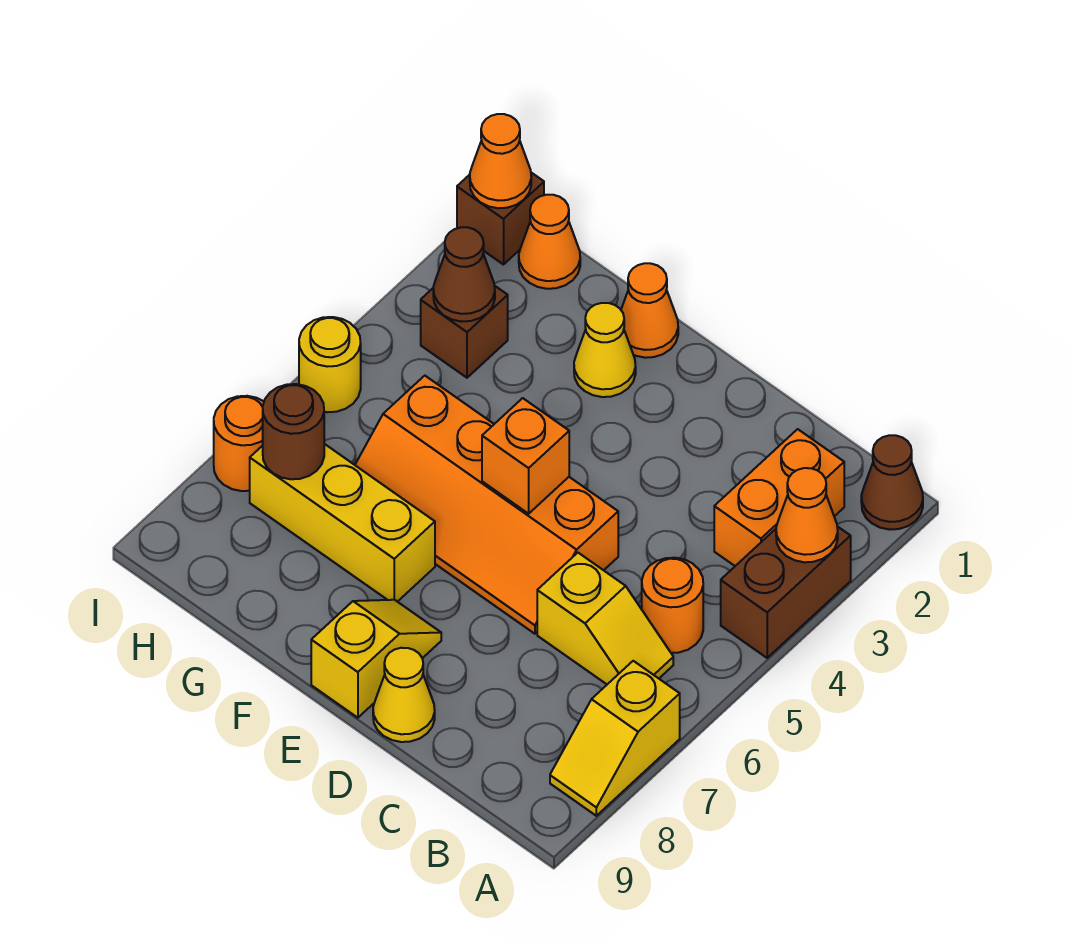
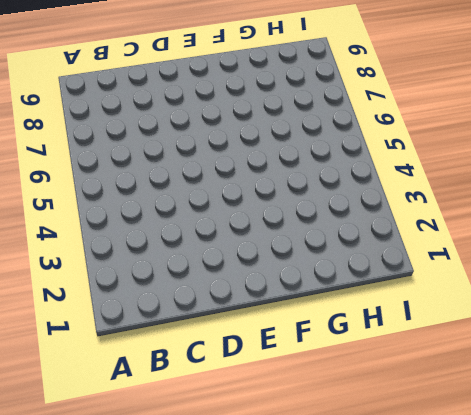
none -> brown 1x1 cone [861,435,923,530]
none -> brown 1x2 brick [721,526,851,658]
none -> yellow 1x2 slope [550,661,680,816]

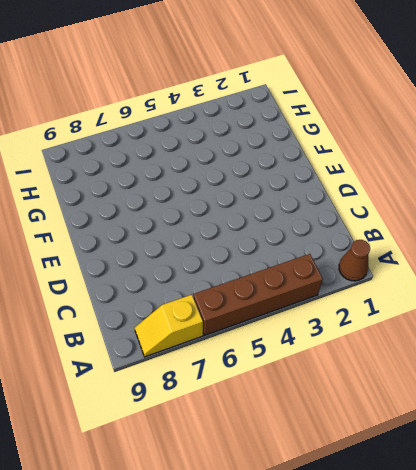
brown 1x4 brick [193,254,323,335] -> brown 1x2 brick [721,526,851,658]
none -> orange 1x2 brick [714,429,844,566]
none -> orange 1x1 round brick [642,558,703,653]
none -> yellow 1x2 slope [537,553,673,684]

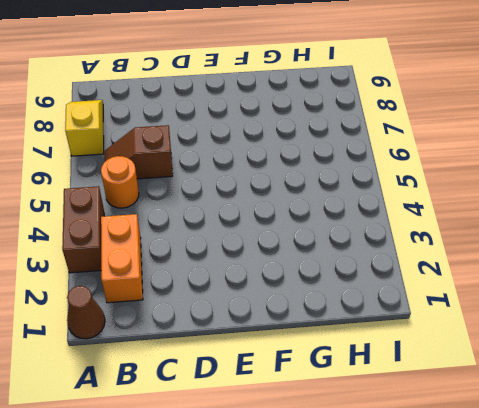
brown 1x2 slope [104,125,173,179] -> yellow 1x2 slope [537,553,673,684]
none -> orange 2x4 slope [355,376,618,634]
none -> yellow 1x1 cone [373,648,435,742]
none -> yellow 1x2 slope [311,600,441,718]

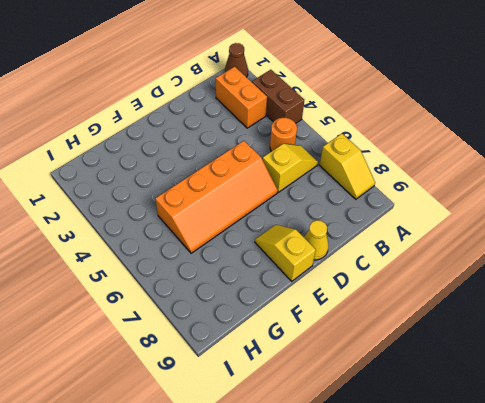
none -> orange 1x1 cone [621,263,678,358]
none -> yellow 1x1 cone [574,303,636,397]
none -> yellow 1x3 brick [250,444,435,602]

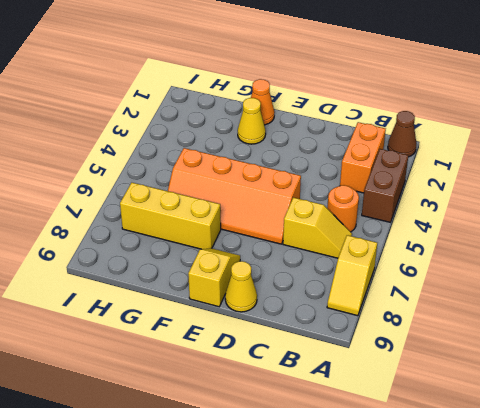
none -> orange 1x1 cone [519,195,580,289]
none -> brown 1x1 brick [421,285,508,378]
none -> brown 1x1 brick [457,173,544,265]

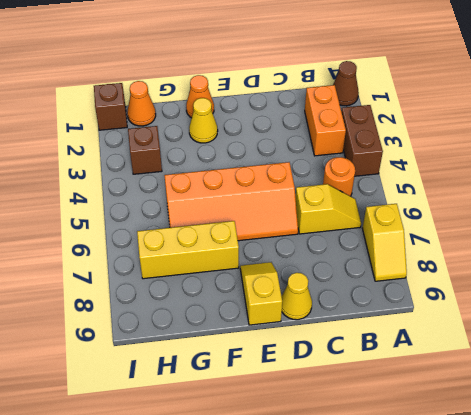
none -> yellow 1x1 round brick [299,317,361,412]
none -> orange 1x1 round brick [214,396,264,491]
none -> orange 1x1 cone [776,468,838,562]

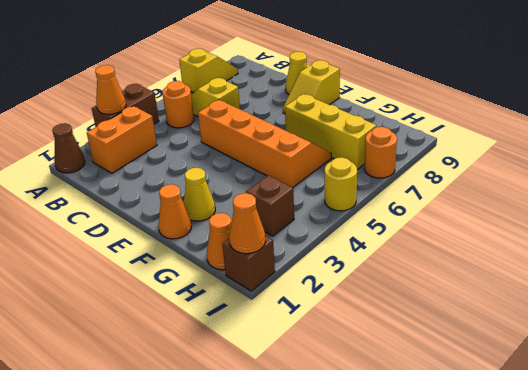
none -> orange 1x1 brick [482,398,569,514]
none -> brown 1x1 cone [433,227,495,322]
none -> brown 1x1 round brick [263,384,324,479]

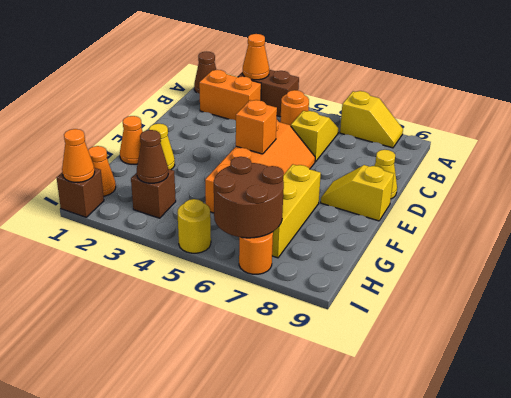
brown 2x2 round brick [214,157,284,238] -> brown 1x1 round brick [263,384,324,479]

